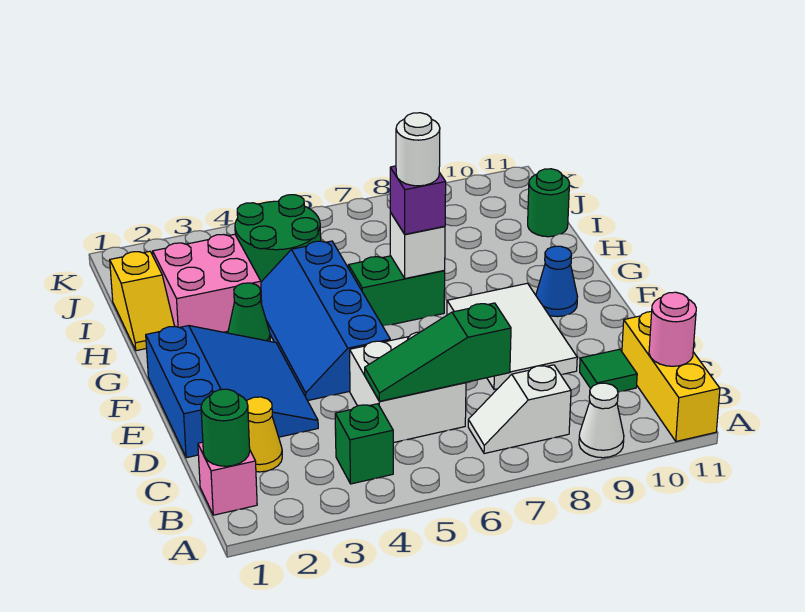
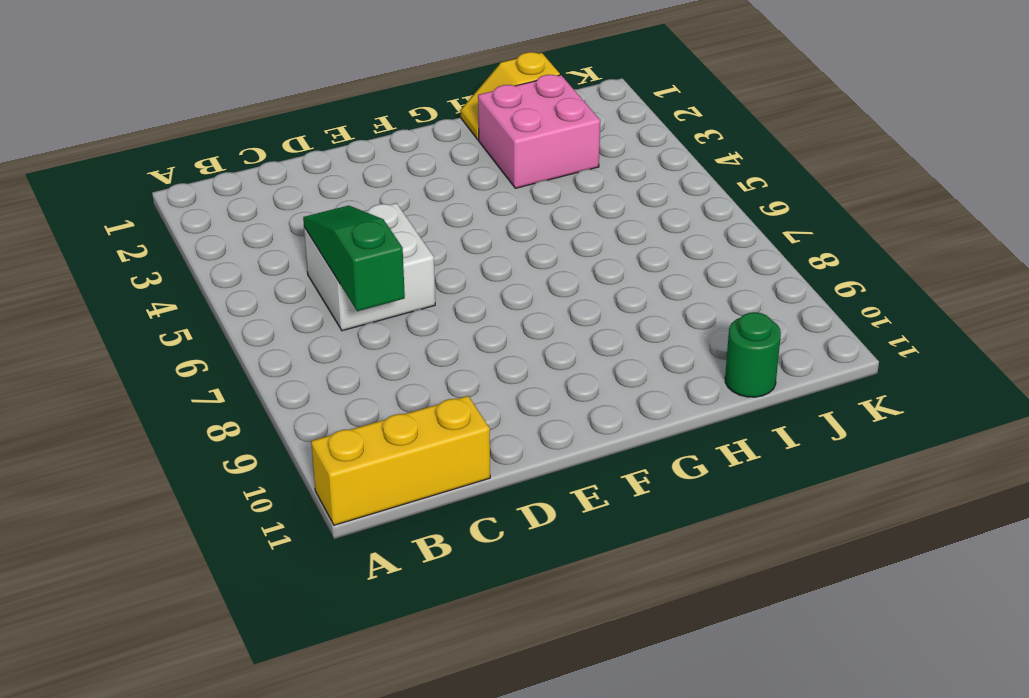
none -> white 1x1 cone [579,383,624,458]
none -> pink 1x1 brick [198,442,257,515]
none -> green 1x1 brick [335,404,393,484]

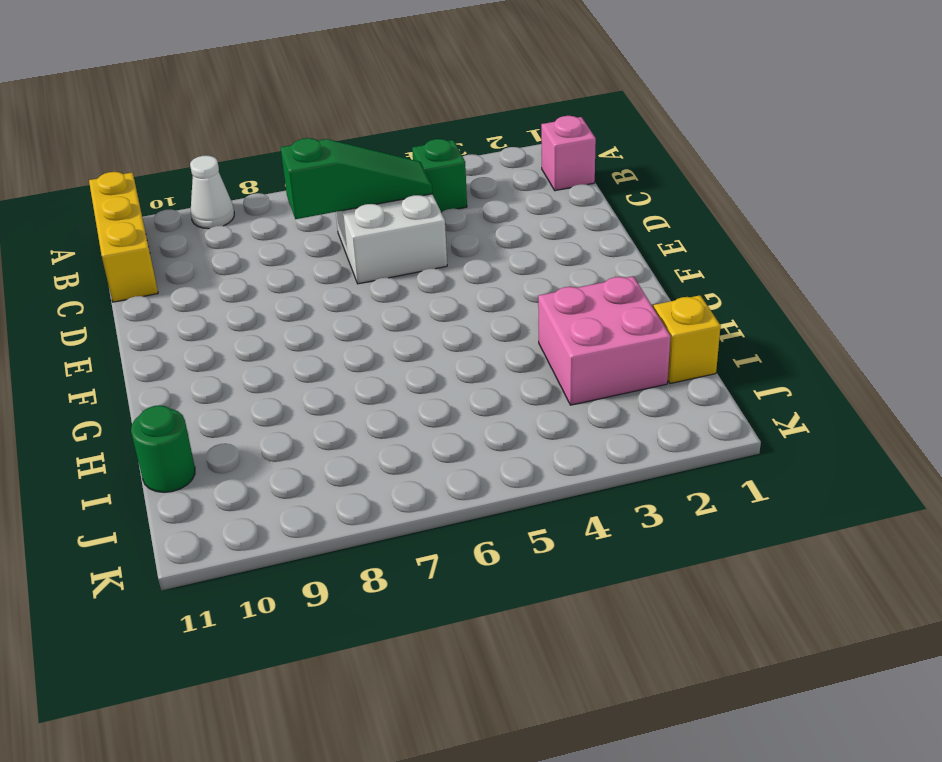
none -> white 1x2 slope [468,365,571,454]
none -> yellow 1x1 cone [247,397,282,472]
none -> green 1x1 tile [580,349,637,392]

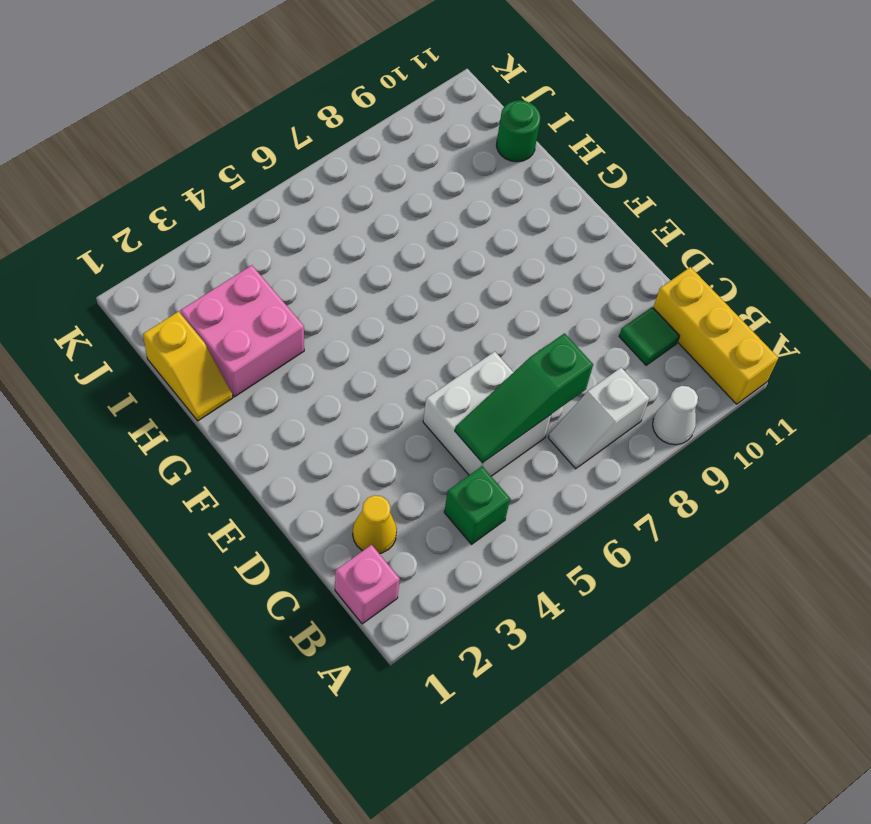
none -> blue 3x3 slope [146,326,318,458]
none -> white 2x3 tile [447,283,577,389]
none -> blue 2x4 slope [261,241,390,401]

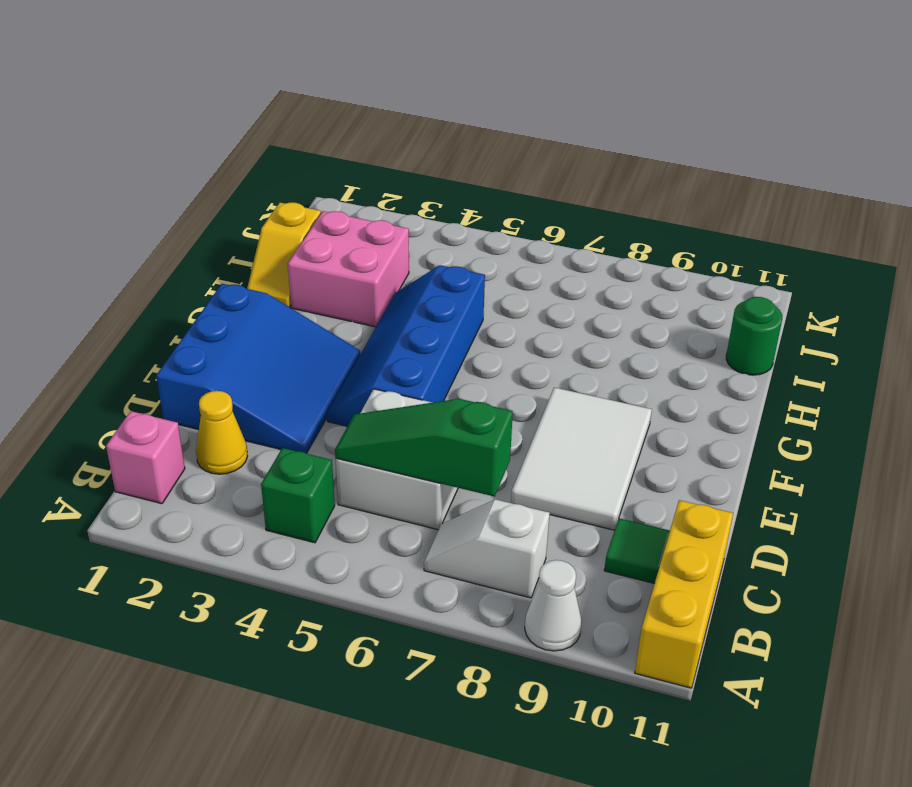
none -> blue 1x1 cone [536,246,578,317]
none -> green 1x1 cone [228,283,270,341]
none -> green 1x2 brick [349,256,445,326]

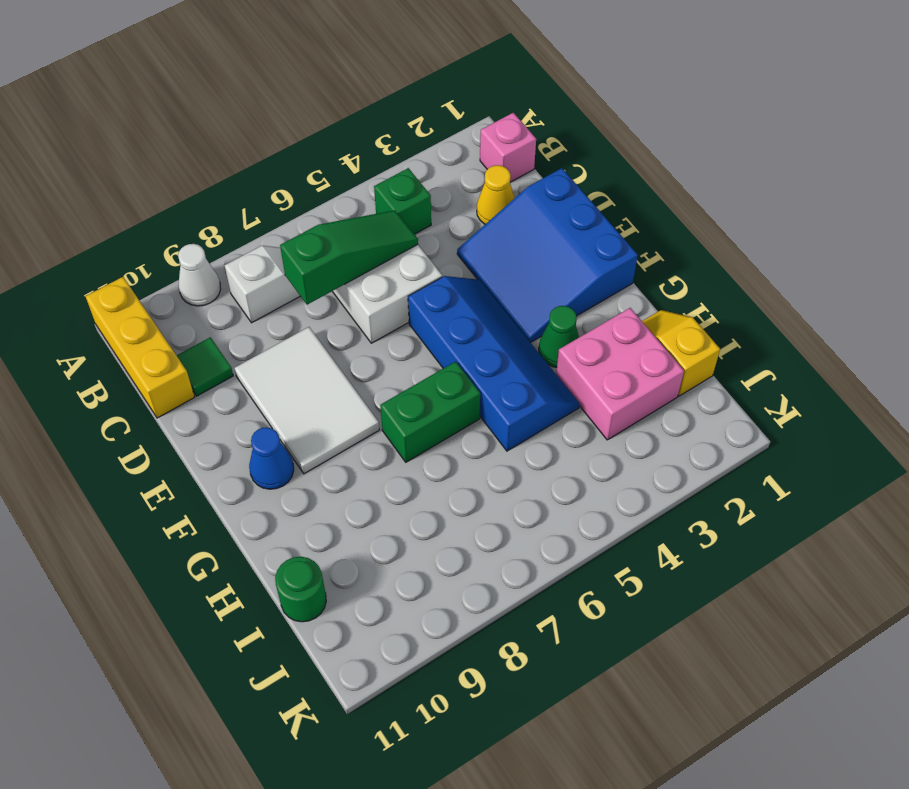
none -> green 2x2 round brick [235,195,321,282]
none -> green 1x1 round brick [201,389,250,466]
none -> pink 1x1 round brick [649,292,696,366]

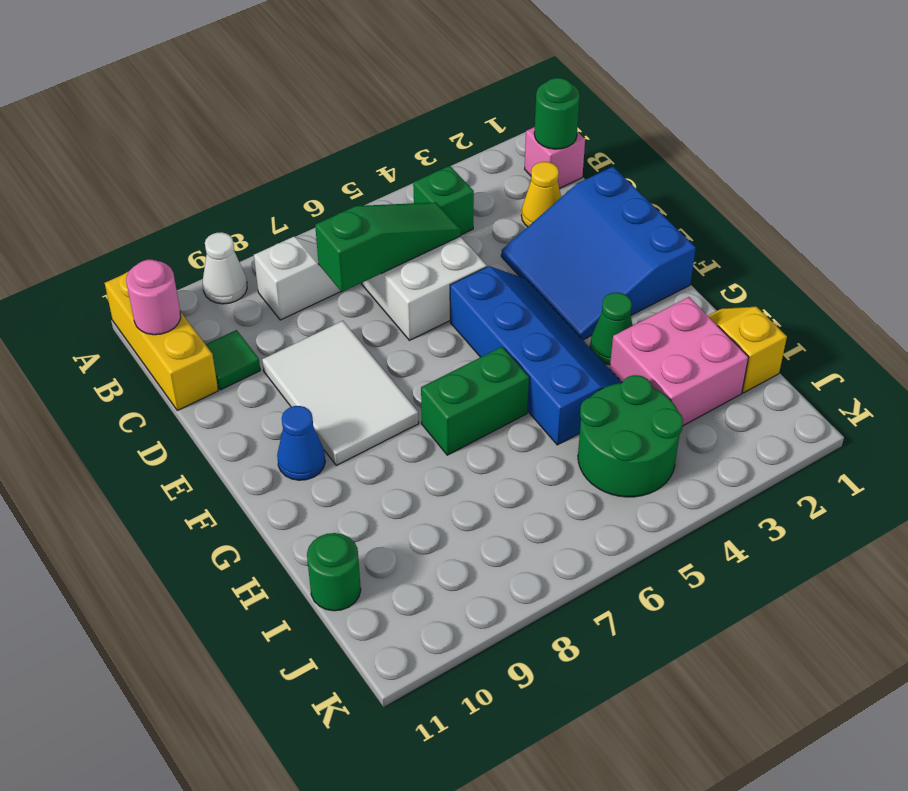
none -> white 1x1 brick [390,212,445,278]
none -> purple 1x1 brick [390,166,446,234]
none -> white 1x1 round brick [396,113,440,186]

